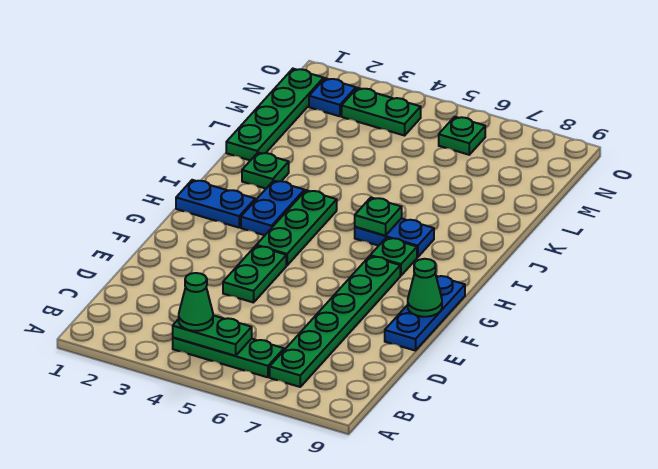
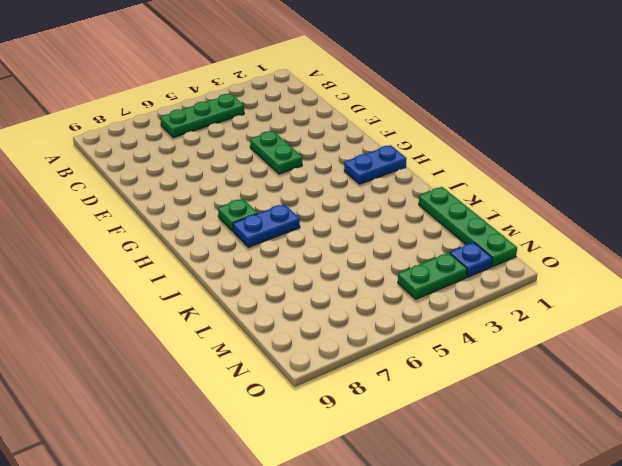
none -> green 1x6 plate [270,256,400,387]
none -> blue 1x3 plate [385,276,465,351]
none -> green 1x3 plate [256,190,337,265]

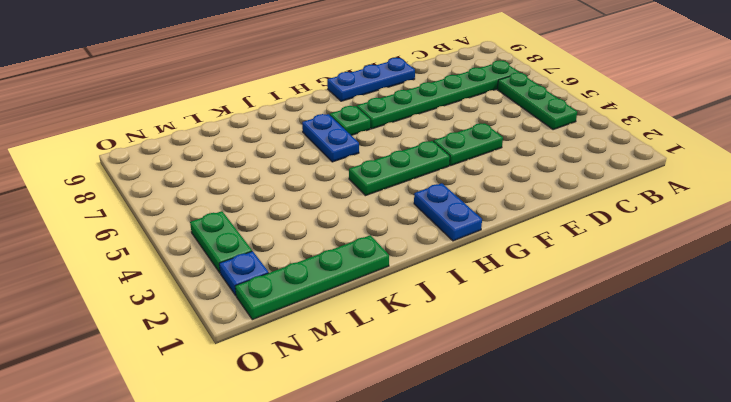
none -> blue 1x2 plate [241,181,304,235]
none -> green 1x1 plate [242,152,289,188]
none -> green 1x1 plate [439,117,485,155]

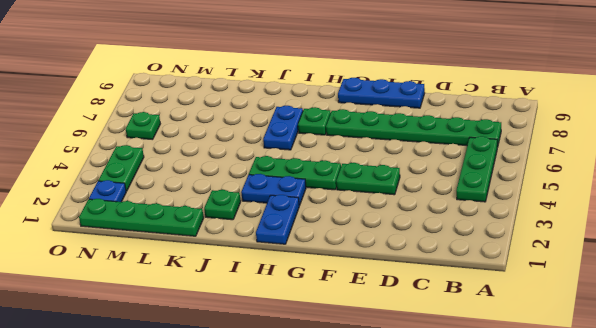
none -> green 1x2 plate [173,315,252,356]
none -> green 1x1 cone [408,259,442,317]
none -> green 1x1 plate [355,198,402,236]

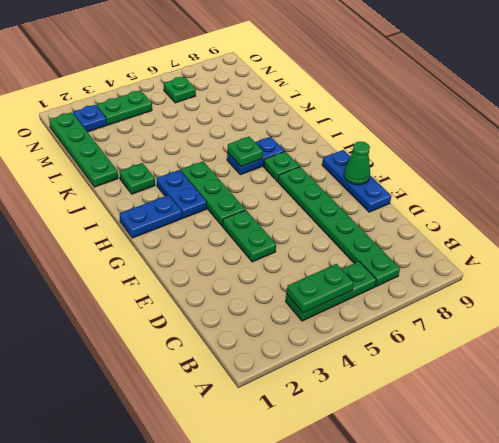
none -> green 1x1 cone [179,273,213,331]

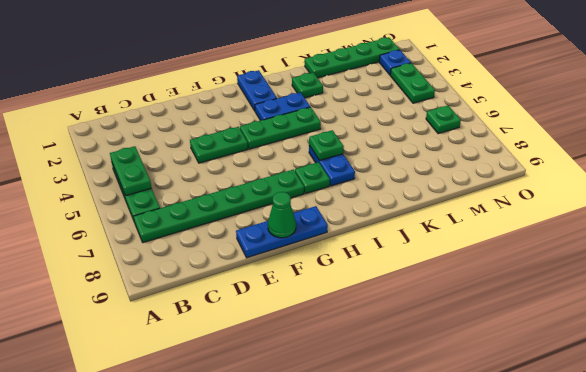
none -> green 1x1 cone [179,273,213,331]

